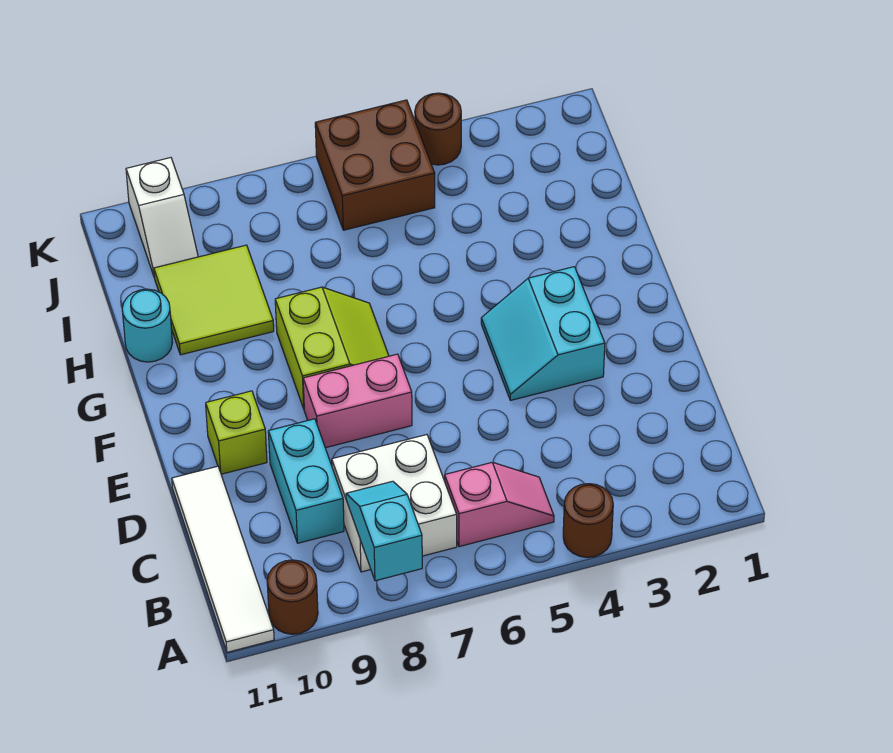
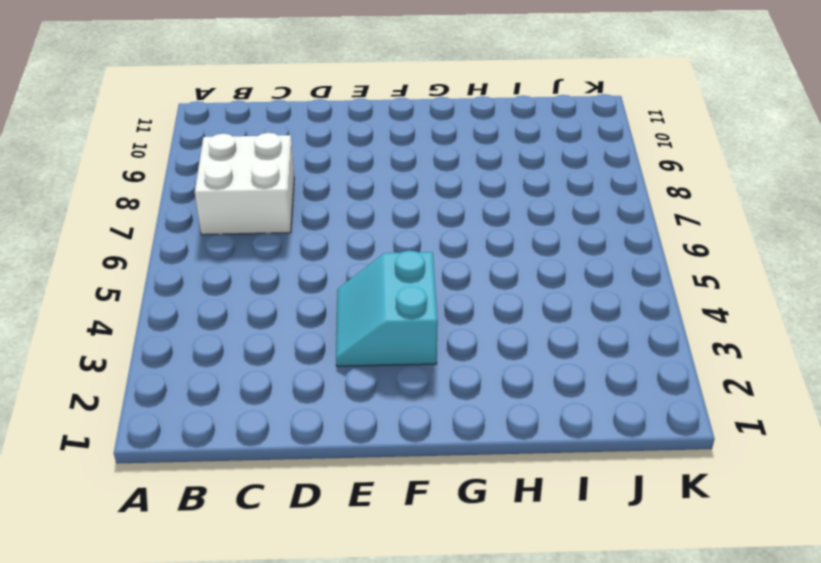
cyan 2x2 slope [336,250,438,366] -> cyan 2x2 slope turned to [481,267,605,400]
none -> brown 1x1 round brick [563,484,613,557]
none -> brown 1x1 round brick [267,560,318,634]
none -> white 1x4 tile [172,466,274,652]

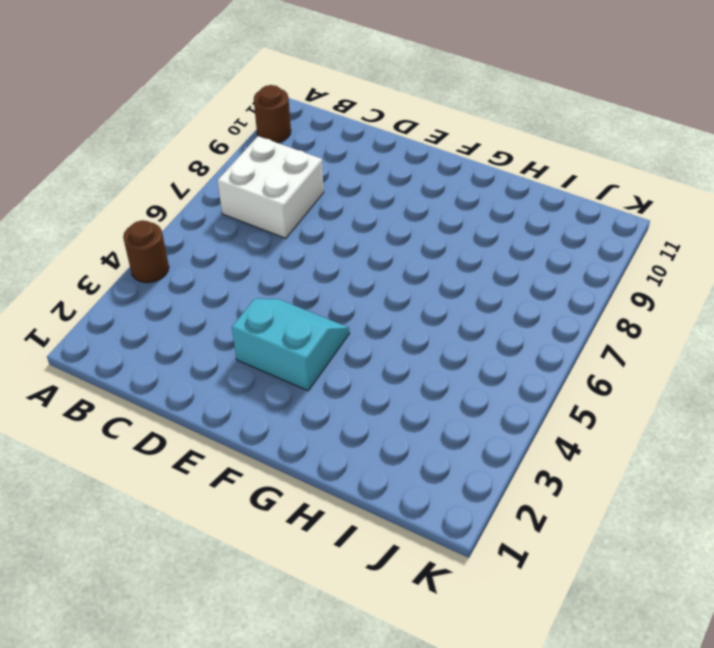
none -> white 1x4 tile [172,466,274,652]
none -> pink 1x2 slope [445,462,554,547]
none -> cyan 1x2 brick [268,419,344,543]

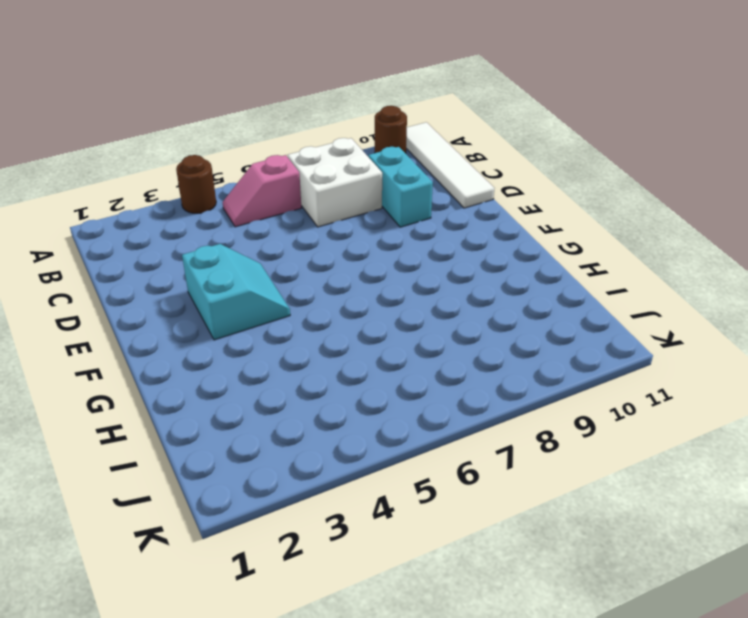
none -> pink 1x2 brick [303,354,412,448]
none -> lime 1x1 brick [206,391,267,474]
none -> lime 2x2 slope [275,287,389,408]

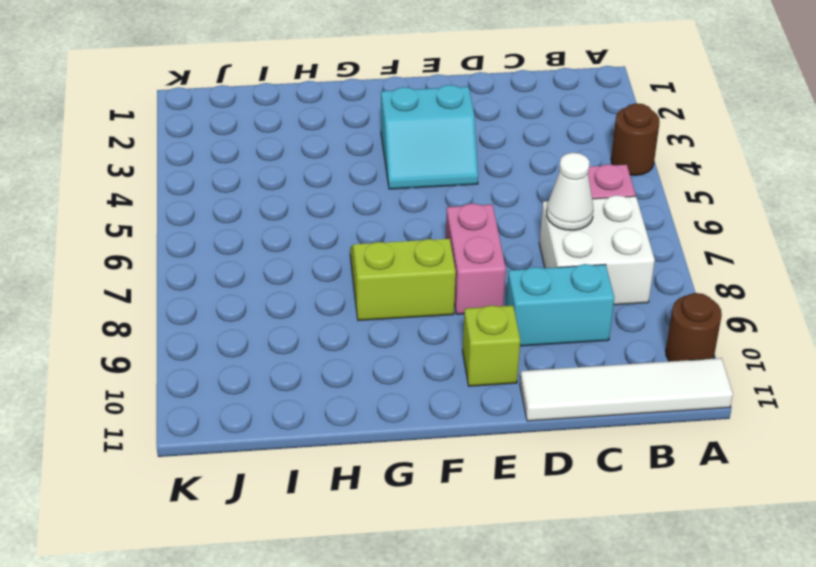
white 1x1 cone [547,153,594,230] -> none
none -> lime 2x2 tile [154,245,274,355]
none -> cyan 1x1 round brick [122,289,173,362]
none -> brown 2x2 brick [315,100,435,230]

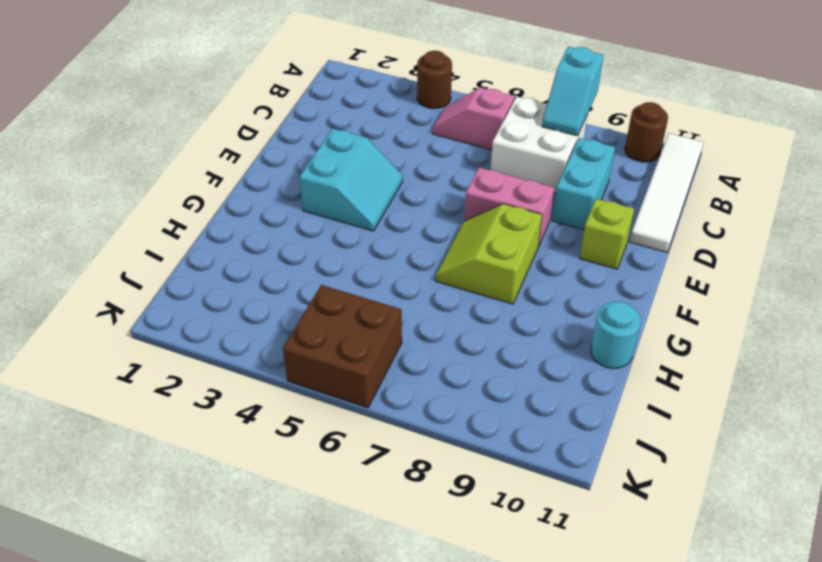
none -> lime 2x2 tile [154,245,274,355]
none -> white 1x2 slope [126,158,198,276]
none -> brown 1x1 round brick [415,93,461,165]

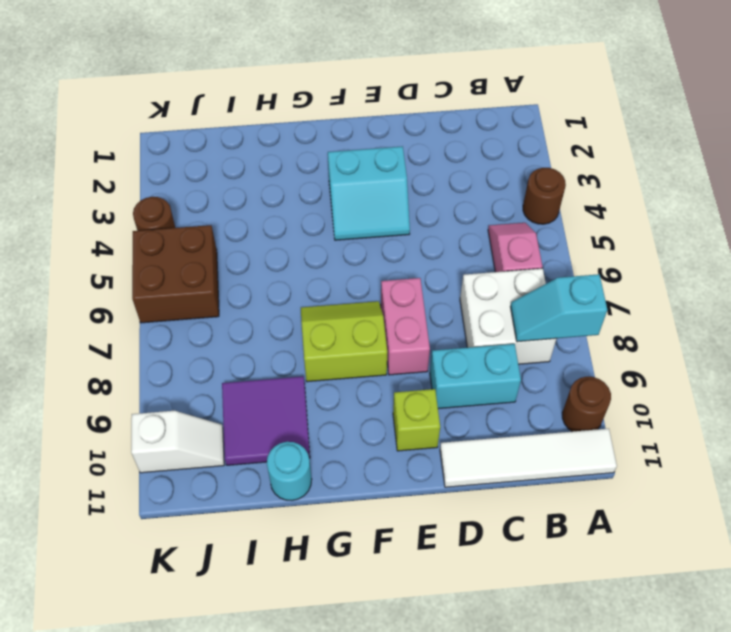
purple 2x2 tile [222,376,310,465] -> lime 2x2 tile [154,245,274,355]

